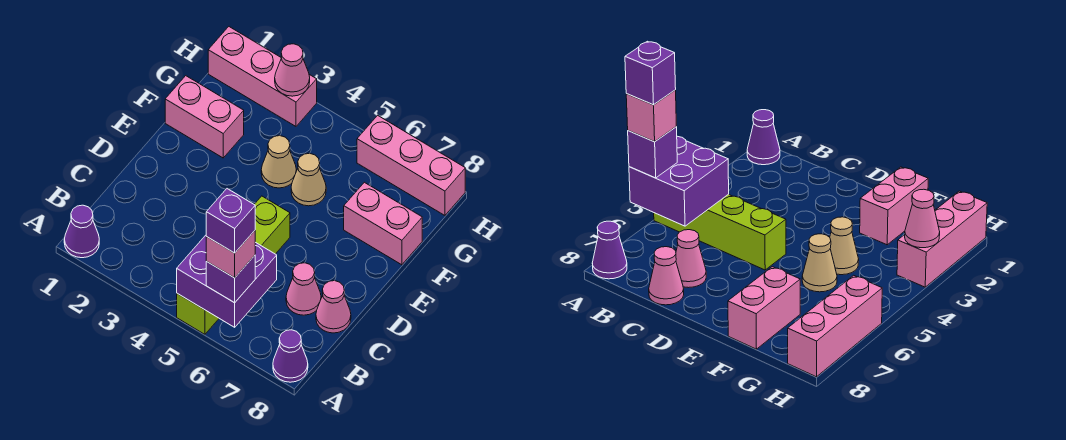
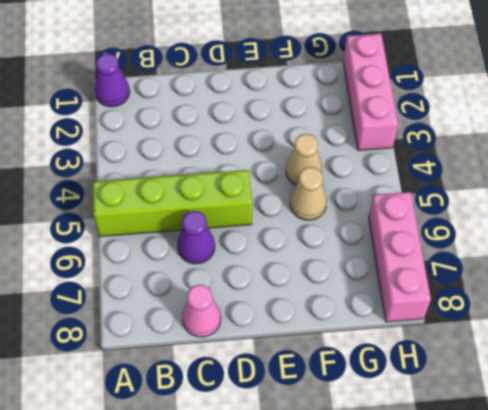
purple 1x1 cone [177,211,215,264] -> purple 1x1 cone moved to [273,330,308,382]
none -> pink 1x1 cone [286,263,321,315]
none -> pink 1x2 brick [165,76,244,158]
none -> pink 1x2 brick [344,182,422,265]

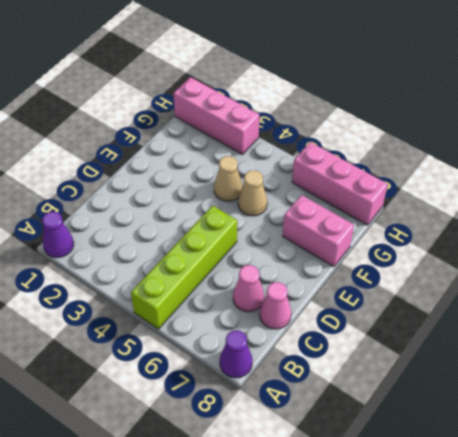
none -> pink 1x2 brick [165,76,244,158]
none -> purple 2x2 brick [177,235,277,327]
none -> pink 1x1 cone [275,44,310,96]

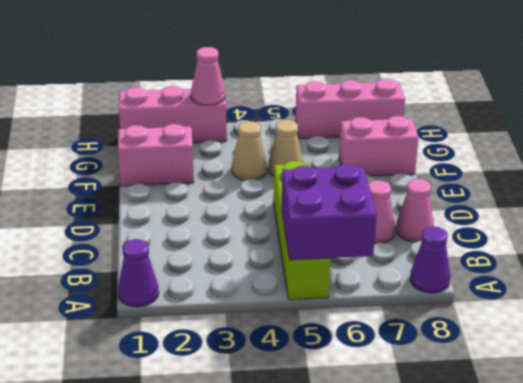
none -> purple 1x1 brick [206,255,255,303]
none -> pink 1x1 brick [206,231,255,278]
none -> purple 1x1 brick [206,189,255,253]

